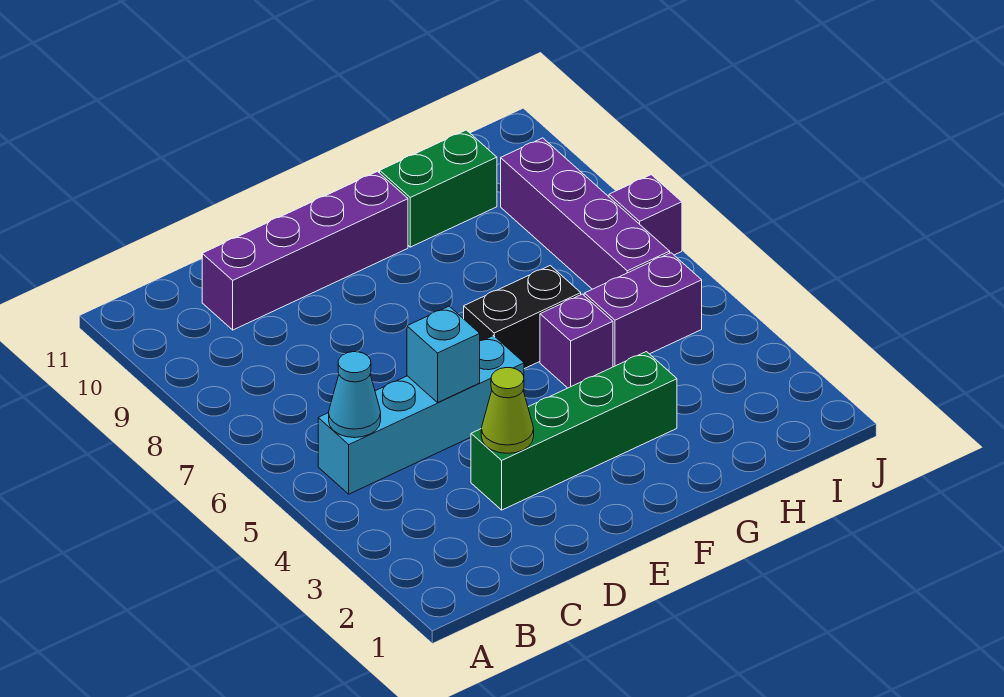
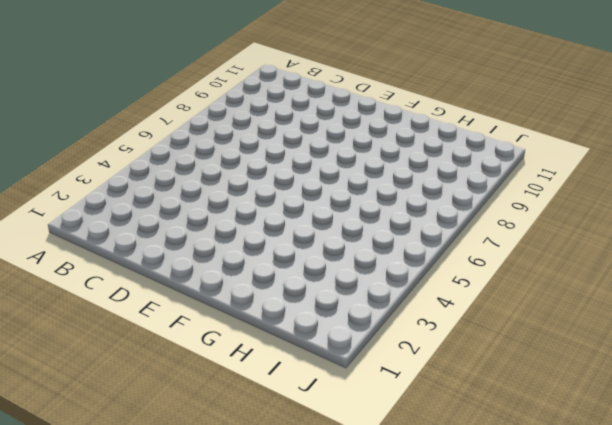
none -> cyan 1x4 brick [318,336,524,494]
none -> purple 1x4 brick [202,172,408,330]
none -> green 1x4 brick [471,352,677,510]

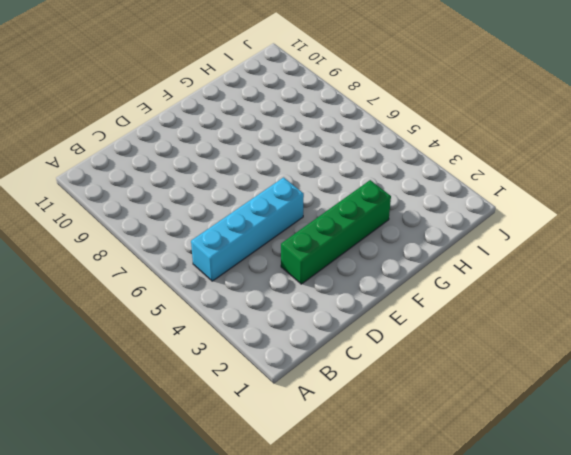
none -> purple 1x4 brick [202,172,408,330]
none -> black 1x2 brick [464,266,581,369]
none -> purple 1x1 brick [540,294,613,388]

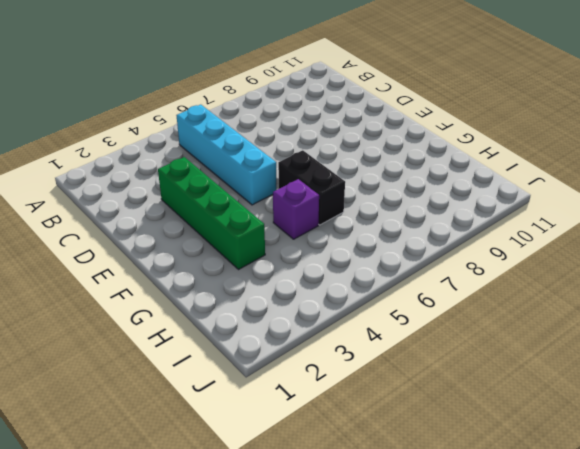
none -> purple 1x4 brick [202,172,408,330]
none -> green 1x2 brick [380,130,497,247]
none -> purple 1x2 brick [584,253,702,367]

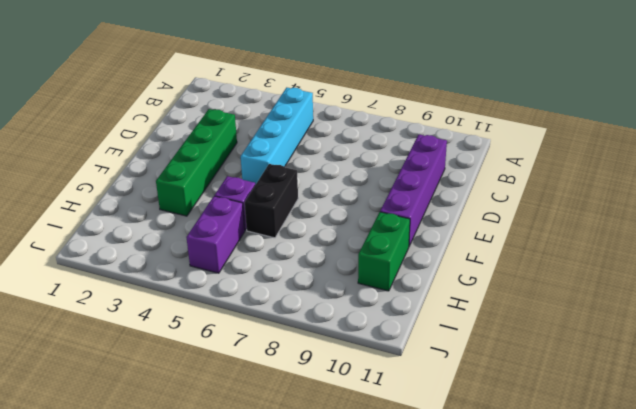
none -> purple 1x4 brick [501,138,670,289]
none -> purple 1x1 brick [609,175,682,255]
none -> cyan 1x1 cone [329,352,381,438]

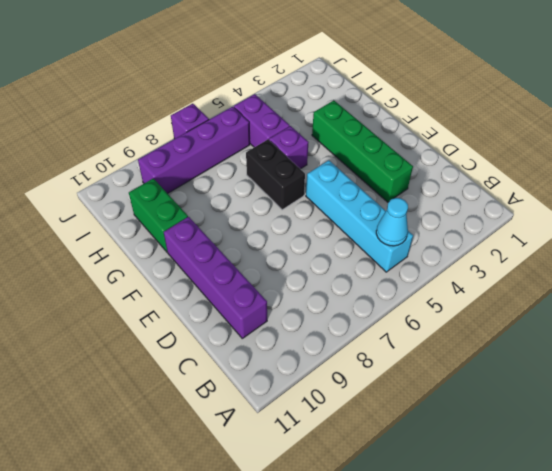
none -> lime 1x1 cone [481,368,534,453]
none -> cyan 1x1 brick [407,306,480,402]

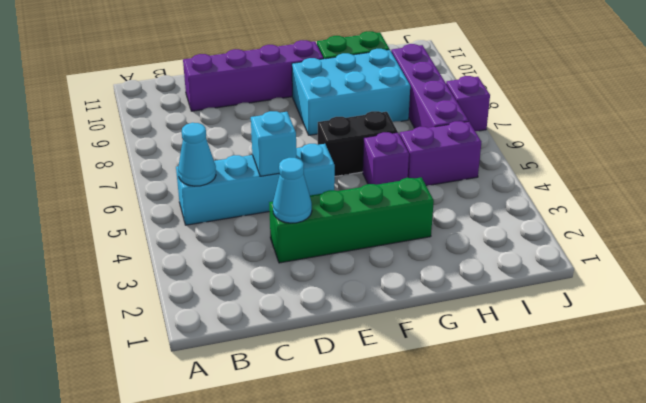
cyan 1x1 cone [273,158,312,223] -> lime 1x1 cone [481,368,534,453]
cyan 2x3 brick [292,49,410,135] -> none

